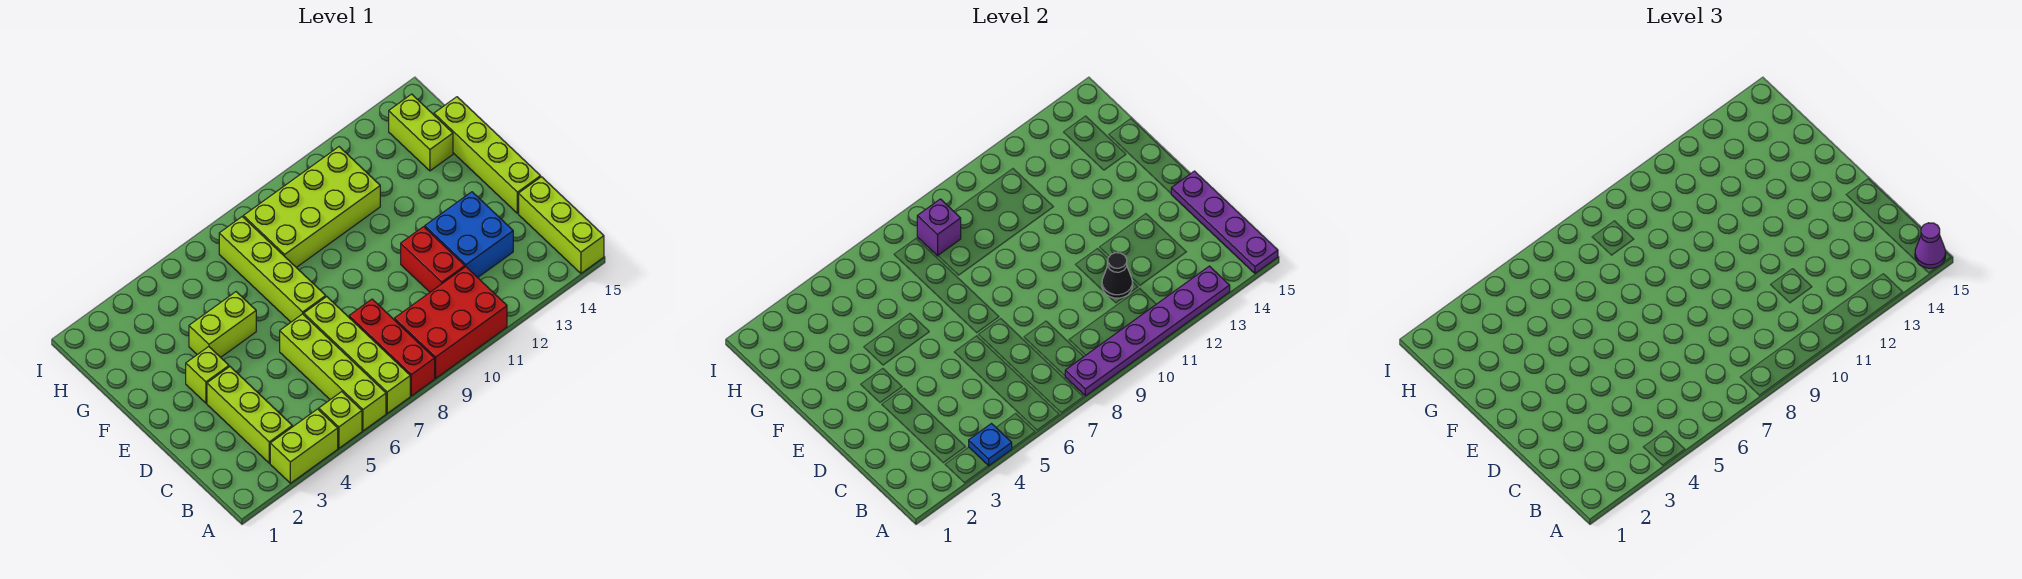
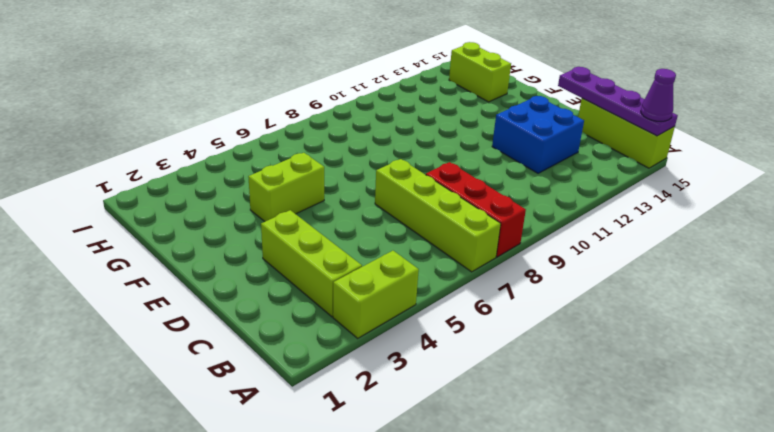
none -> lime 1x1 brick [319,392,362,448]
none -> lime 1x4 brick [280,314,386,431]
none -> red 2x3 brick [394,267,507,378]

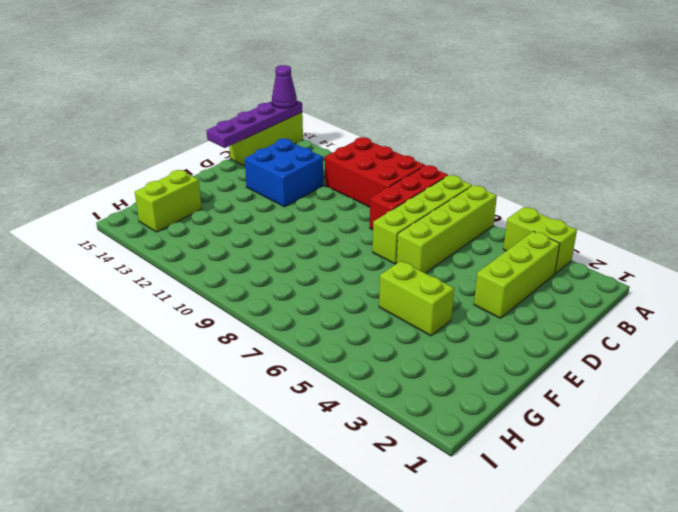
none -> lime 1x1 brick [319,392,362,448]
none -> red 1x2 brick [401,227,465,292]
none -> lime 1x4 brick [434,97,541,213]

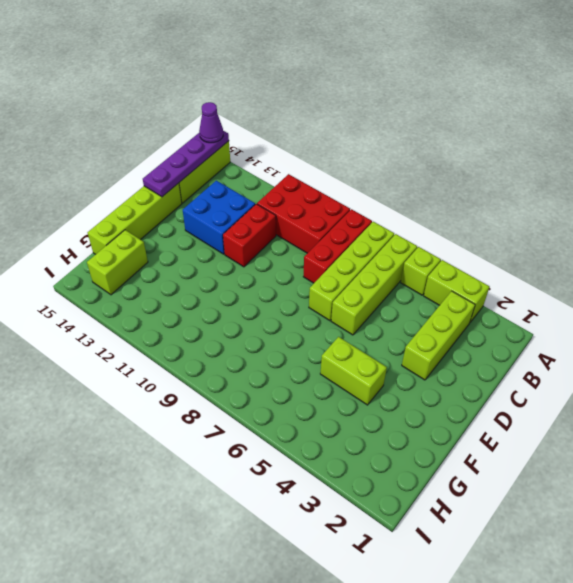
none -> lime 1x1 brick [186,347,229,403]
none -> lime 1x4 brick [219,217,326,322]
none -> lime 2x4 brick [243,147,380,267]

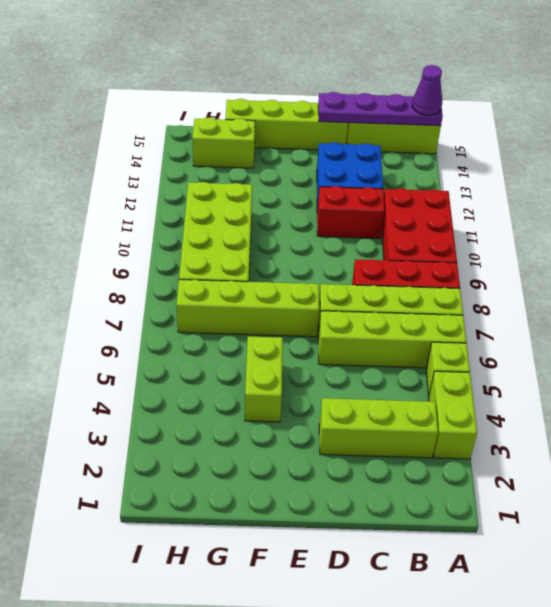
none -> lime 1x1 brick [186,347,229,403]
none -> blue 1x1 plate [969,424,1012,466]
none -> purple 1x6 plate [1065,266,1230,396]

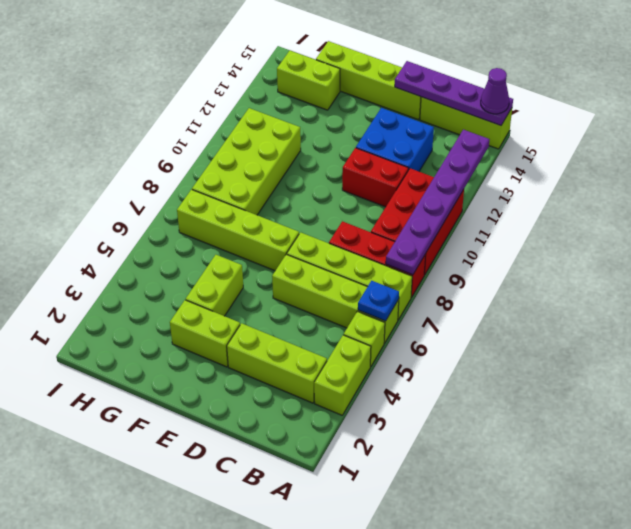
blue 1x1 plate [358,281,399,321] -> blue 1x1 plate moved to [969,424,1012,466]
lime 1x2 brick [170,300,240,367] -> lime 1x1 brick [186,347,229,403]
none -> black 1x1 cone [1102,253,1133,298]
none -> purple 1x1 brick [917,199,961,256]

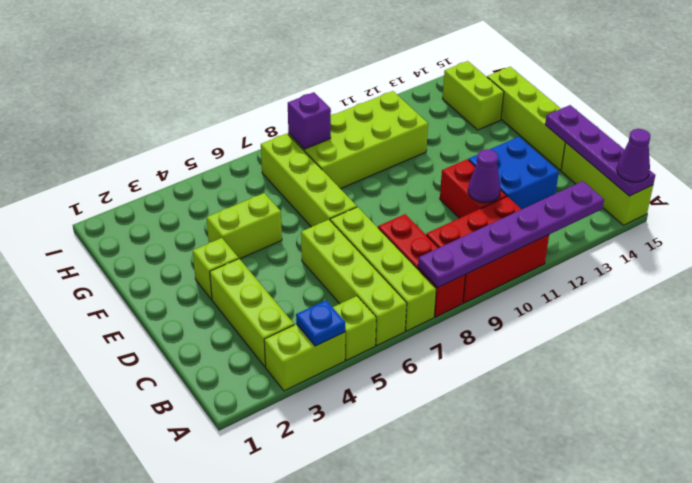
purple 1x1 cone [468,149,501,203] -> black 1x1 cone [1102,253,1133,298]

